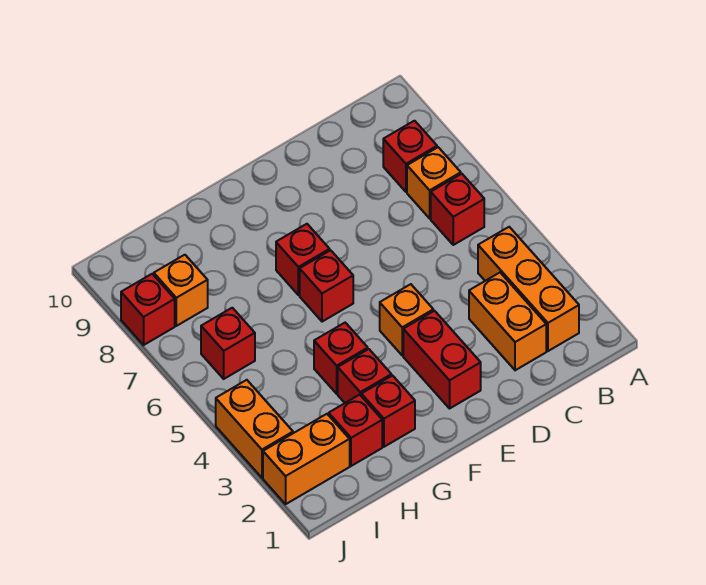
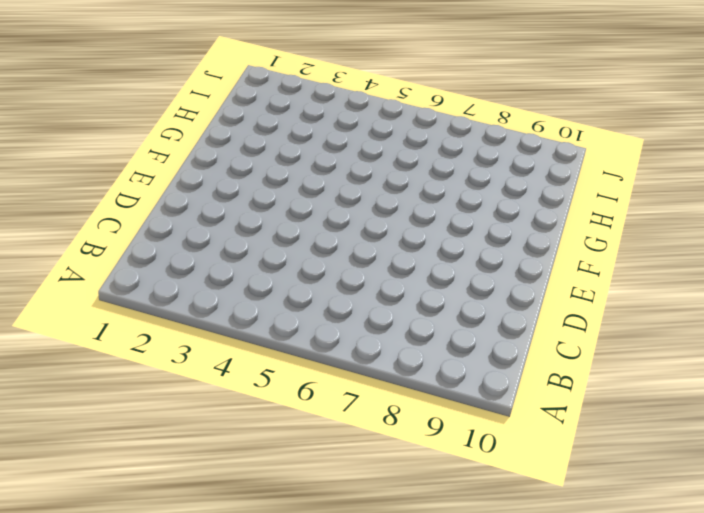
none -> orange 1x3 brick [478,227,579,351]
none -> red 1x1 brick [431,174,484,245]
none -> orange 1x1 brick [407,147,461,218]

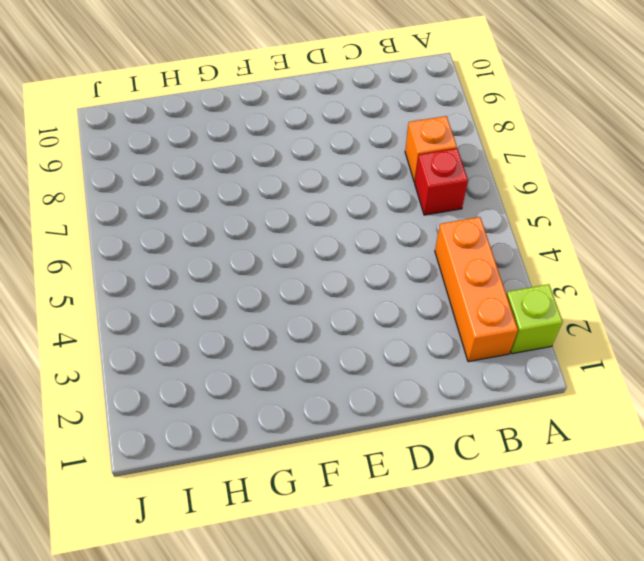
lime 1x1 brick [506,284,563,354] -> none
none -> red 1x1 brick [383,121,437,192]
none -> orange 1x2 brick [469,273,546,370]
none -> red 1x2 brick [403,311,481,408]

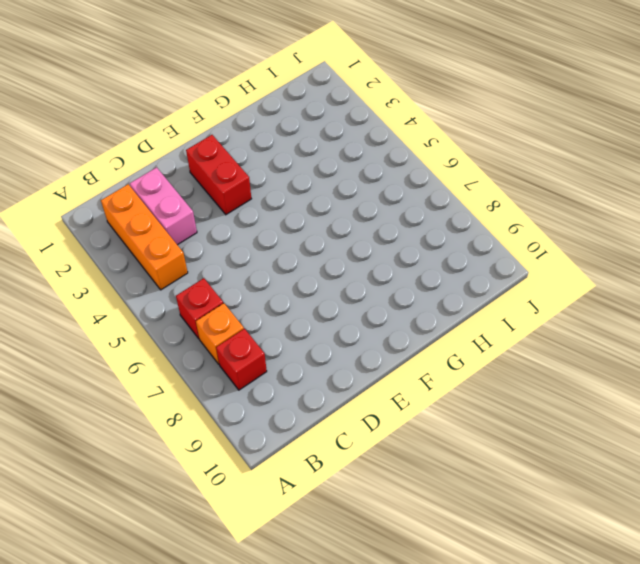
pink 1x2 brick [130,167,197,245] -> orange 1x2 brick [469,273,546,370]
none -> orange 1x1 brick [380,284,433,355]
none -> red 1x1 brick [300,250,353,322]
none -> red 1x1 brick [276,224,330,295]

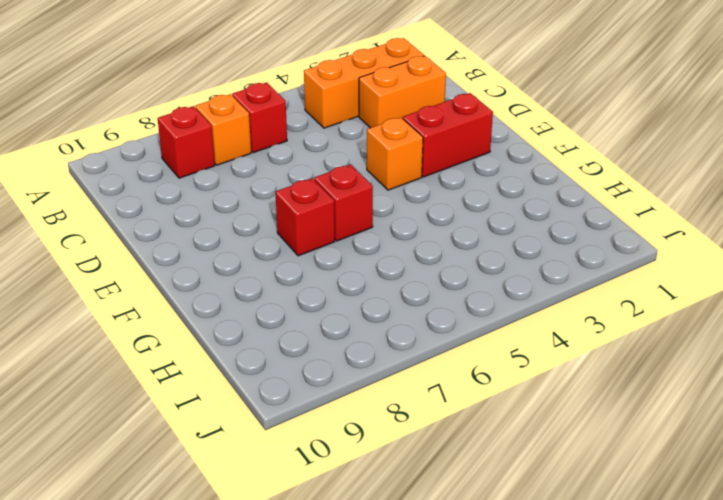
none -> red 1x1 brick [361,376,415,447]
none -> red 1x1 brick [338,349,391,403]
none -> red 1x1 brick [314,323,368,394]

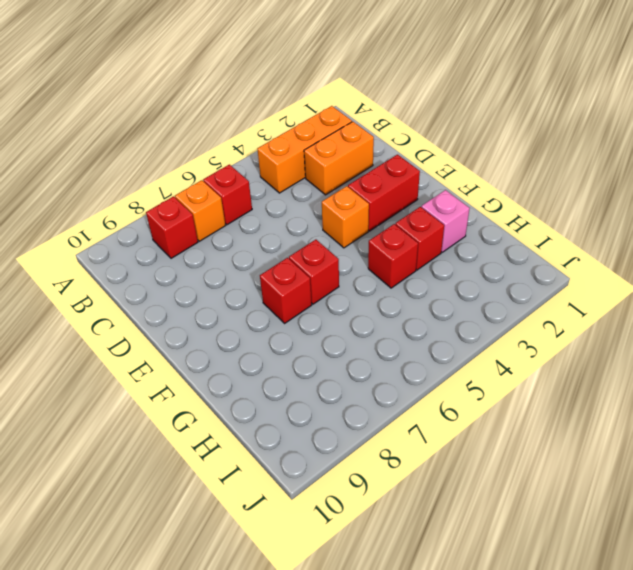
pink 1x1 brick [421,190,470,252] -> red 1x1 brick [361,376,415,447]
none -> red 1x1 brick [329,395,382,466]
none -> orange 1x2 brick [263,414,350,504]
none -> red 1x1 brick [201,308,255,379]

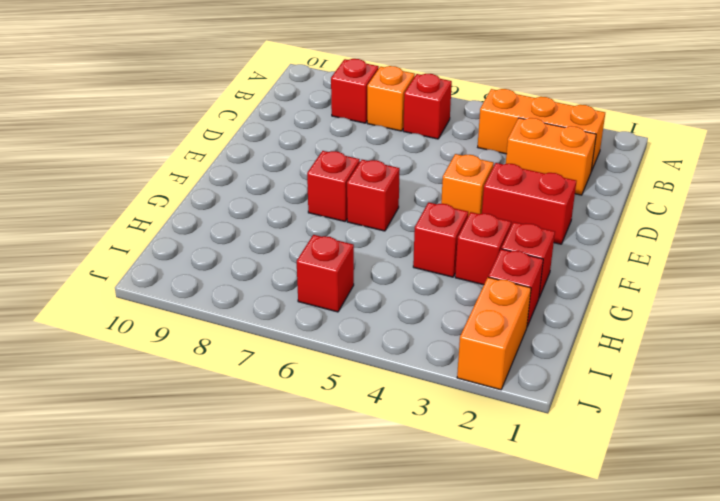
none -> orange 1x1 brick [154,255,208,326]
none -> orange 1x2 brick [216,380,293,478]
none -> red 1x1 brick [121,274,175,345]

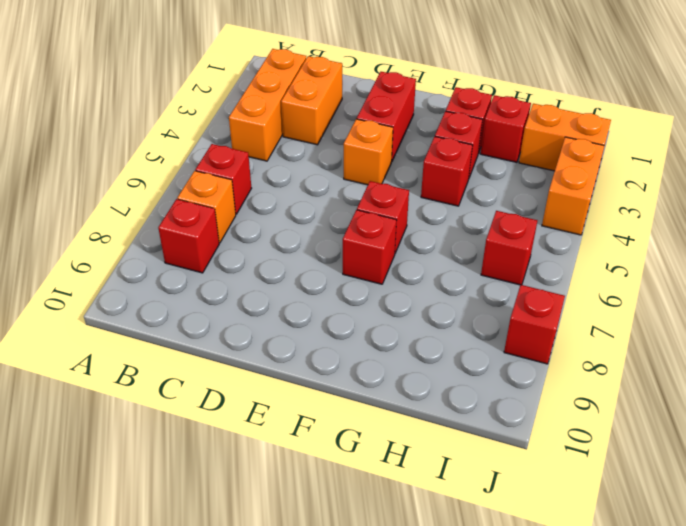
none -> orange 1x1 brick [154,255,208,326]

